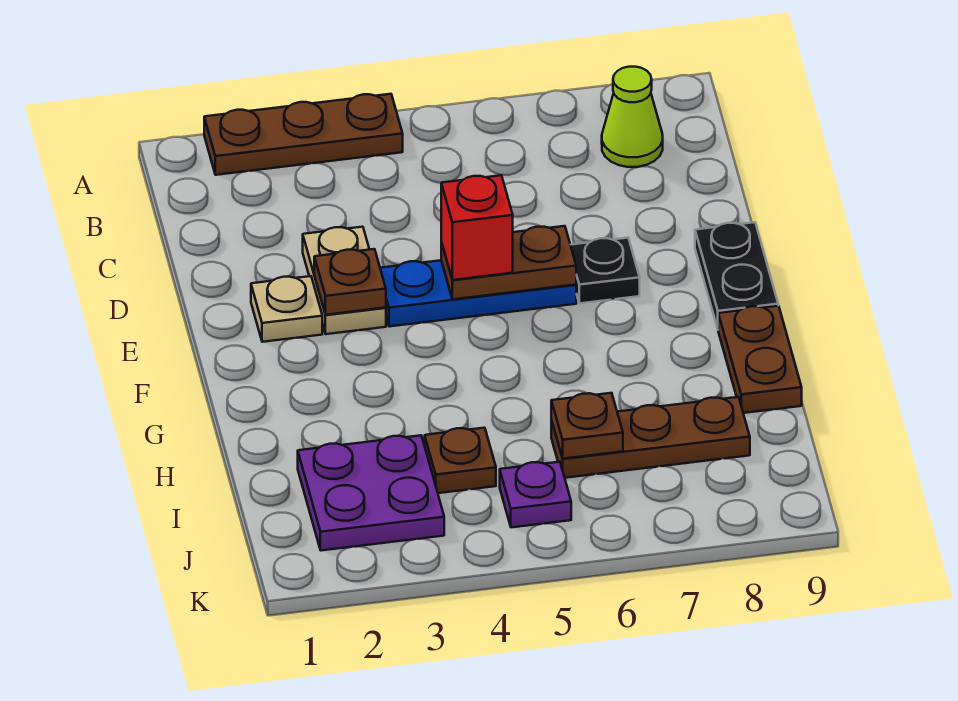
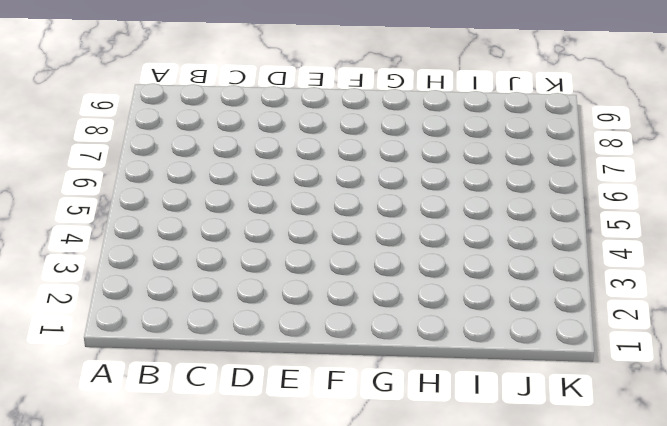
none -> brown 1x3 plate [204,94,403,175]
none -> lime 1x1 cone [602,67,663,167]
none -> tan 1x2 plate [303,227,386,334]

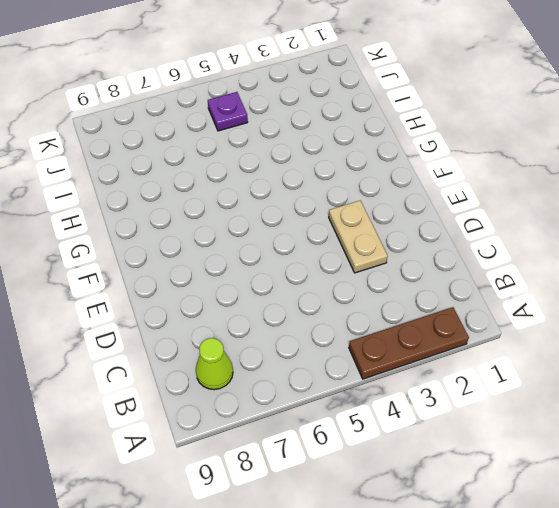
none -> tan 1x1 plate [251,276,322,342]
none -> blue 1x3 plate [380,260,576,327]
none -> black 1x1 plate [571,238,640,303]

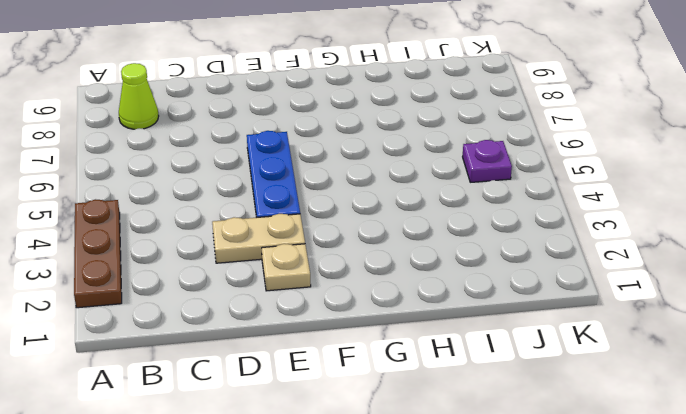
none -> black 1x1 plate [571,238,640,303]
none -> black 1x2 plate [695,222,778,328]
none -> brown 1x2 plate [718,306,802,413]

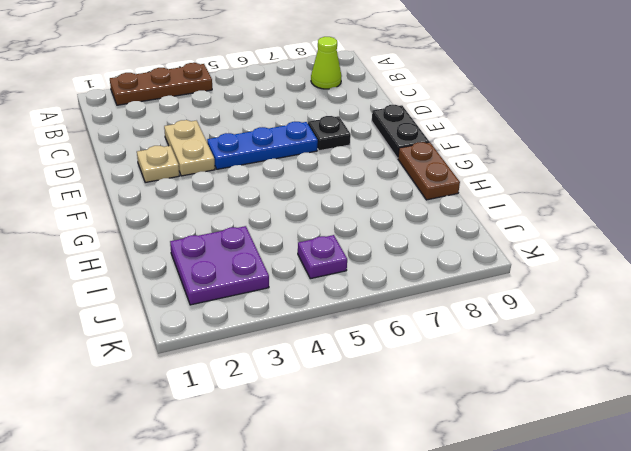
none -> brown 1x1 plate [425,428,496,493]
none -> brown 1x3 plate [551,397,750,478]
none -> brown 1x1 plate [314,249,386,315]

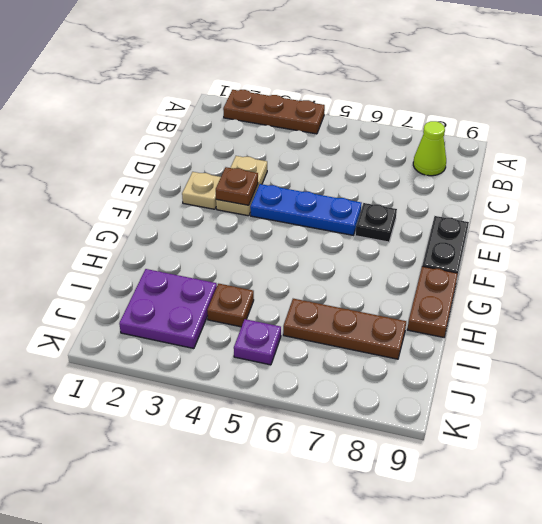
none -> brown 1x2 plate [441,226,576,299]
none -> brown 1x1 plate [551,393,623,459]
none -> red 1x1 brick [441,175,513,280]

